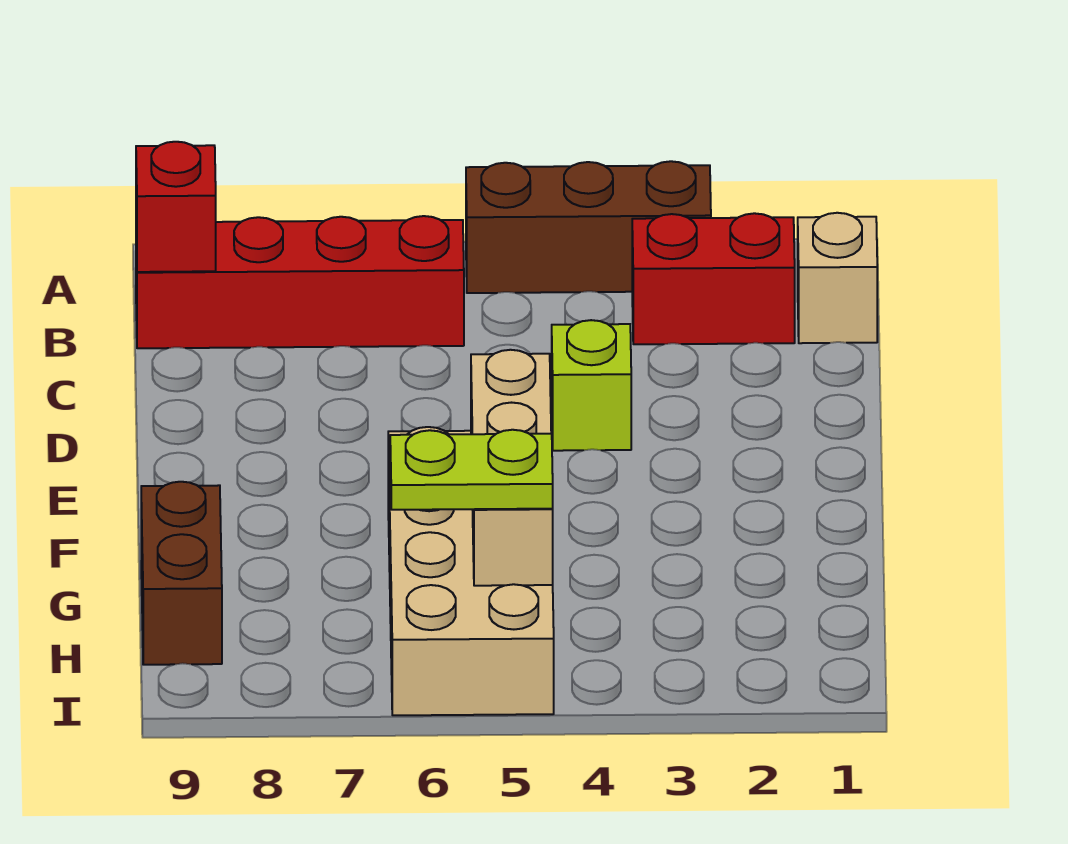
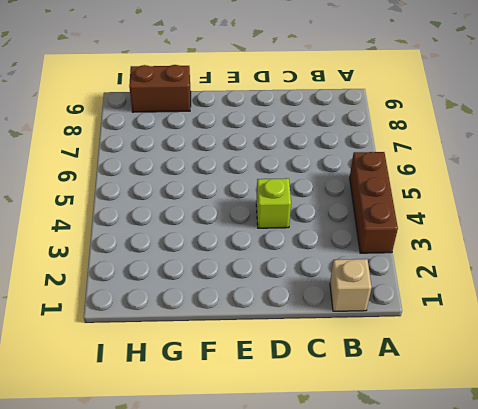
none -> red 1x2 brick [632,213,795,344]
none -> red 1x4 brick [136,216,464,348]

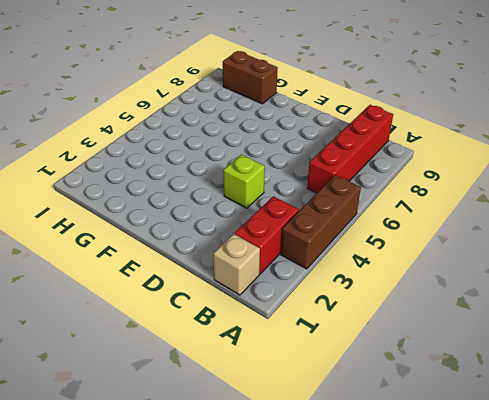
none -> tan 2x4 brick [388,427,554,715]
none -> red 1x1 brick [136,142,216,272]

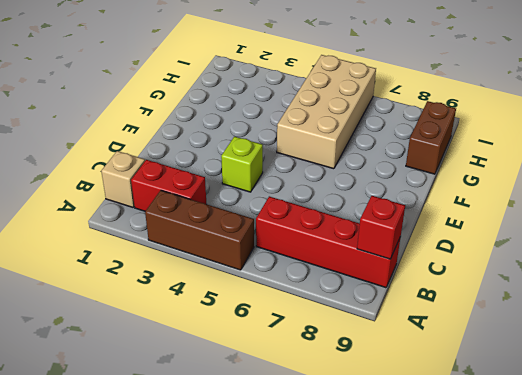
none -> tan 1x3 brick [471,350,553,586]
none -> lime 1x2 plate [390,430,553,510]

